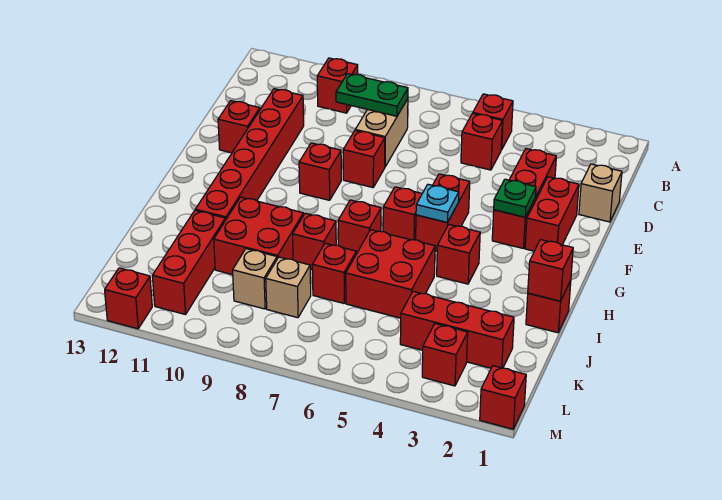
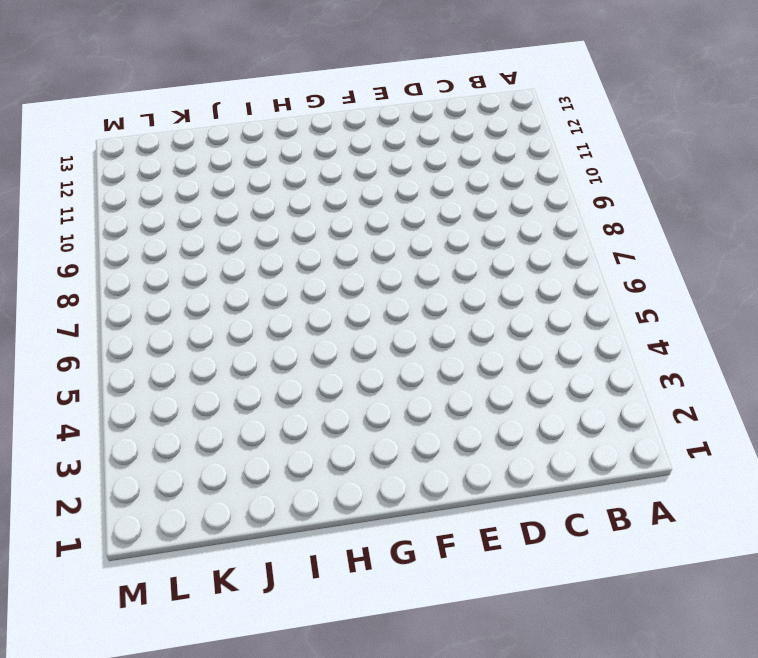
none -> red 1x1 brick [473,94,513,150]
none -> red 1x1 brick [317,58,358,113]
none -> red 1x1 brick [461,113,502,170]
none -> tan 1x2 brick [355,99,408,167]

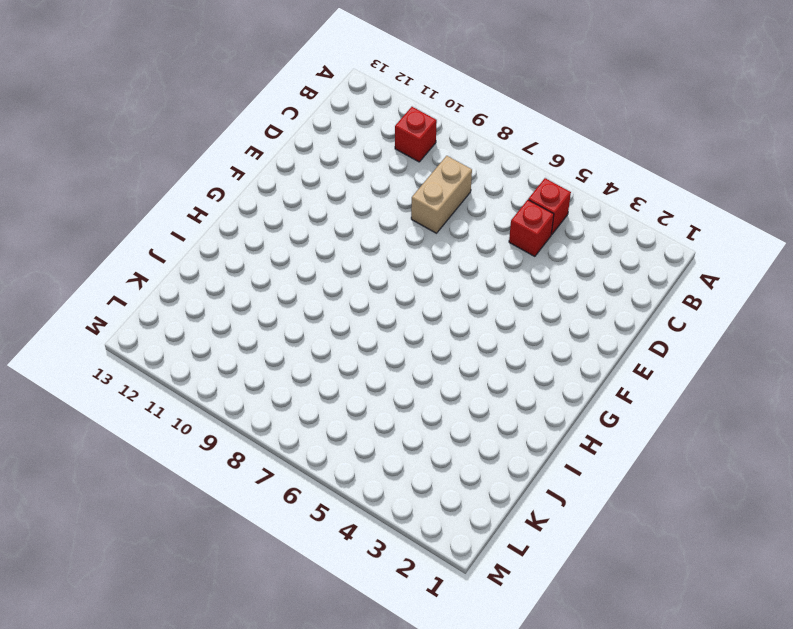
none -> tan 1x1 brick [579,164,622,222]
none -> red 1x3 brick [492,149,556,248]
none -> red 1x6 brick [195,89,304,220]
none -> red 1x2 brick [525,177,579,251]

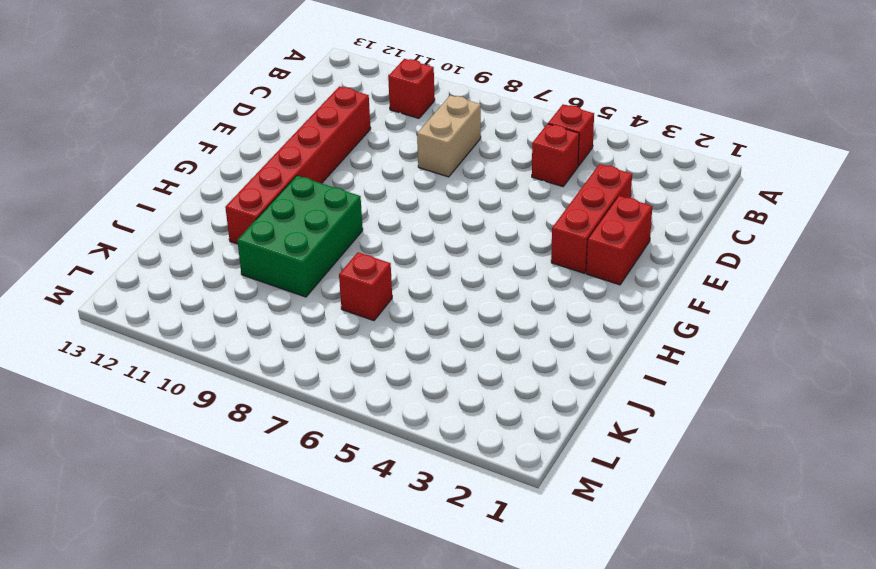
green 2x3 brick [237,176,363,297] -> red 2x2 brick [214,197,303,275]
none -> tan 1x1 brick [579,164,622,222]
none -> red 1x1 brick [343,131,385,187]
none -> red 1x1 brick [218,101,260,153]
none -> red 1x2 brick [416,174,470,251]

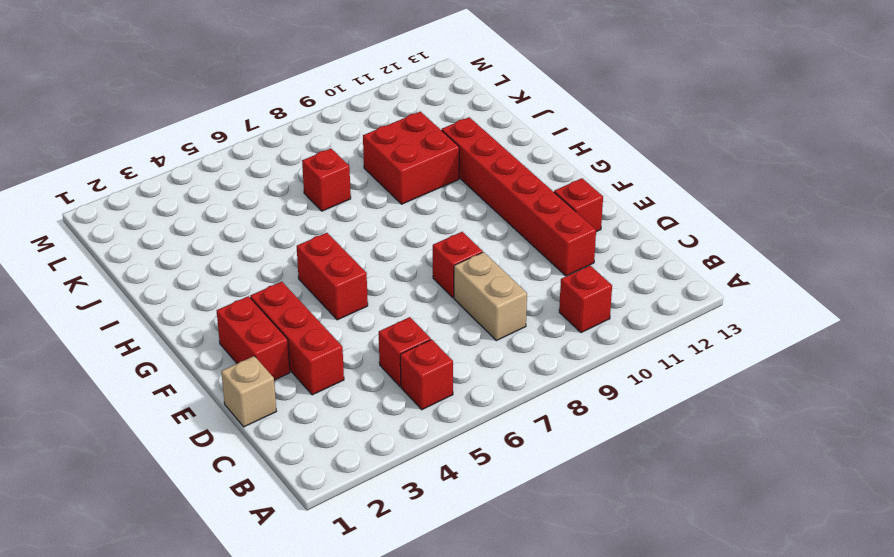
none -> red 1x1 brick [299,143,341,200]
none -> red 1x1 brick [383,187,422,240]
none -> red 1x1 brick [437,225,480,284]
none -> red 1x1 brick [338,200,381,254]

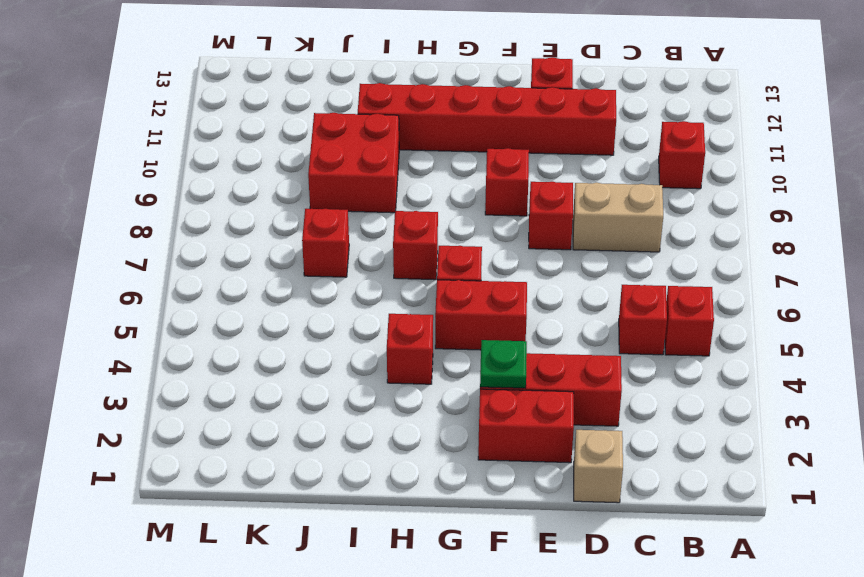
none -> red 1x1 brick [526,280,571,333]
none -> red 2x2 brick [346,230,435,318]
none -> red 1x1 brick [293,213,336,270]
none -> red 1x3 brick [152,210,225,315]

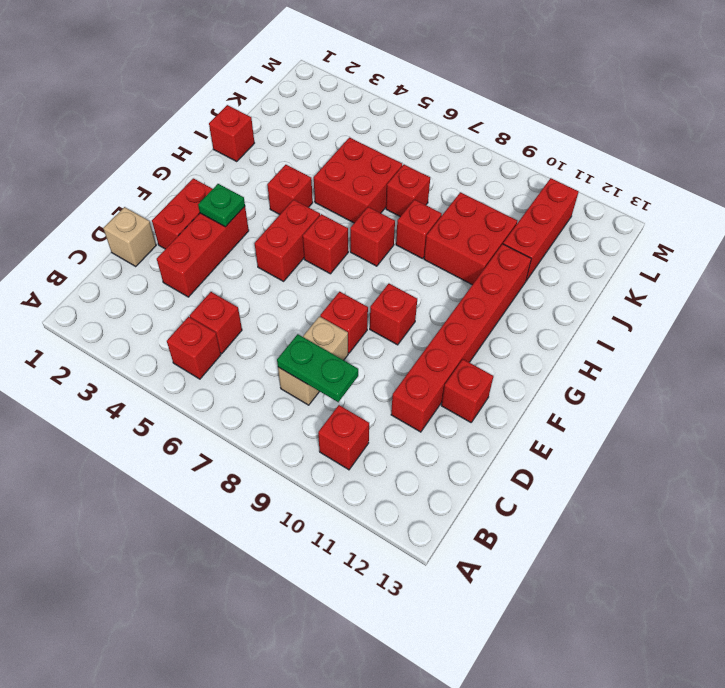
none -> red 1x3 brick [400,291,514,368]
none -> tan 1x1 brick [266,257,311,318]
none -> tan 1x1 brick [233,249,277,309]
none -> red 1x1 brick [422,324,468,386]

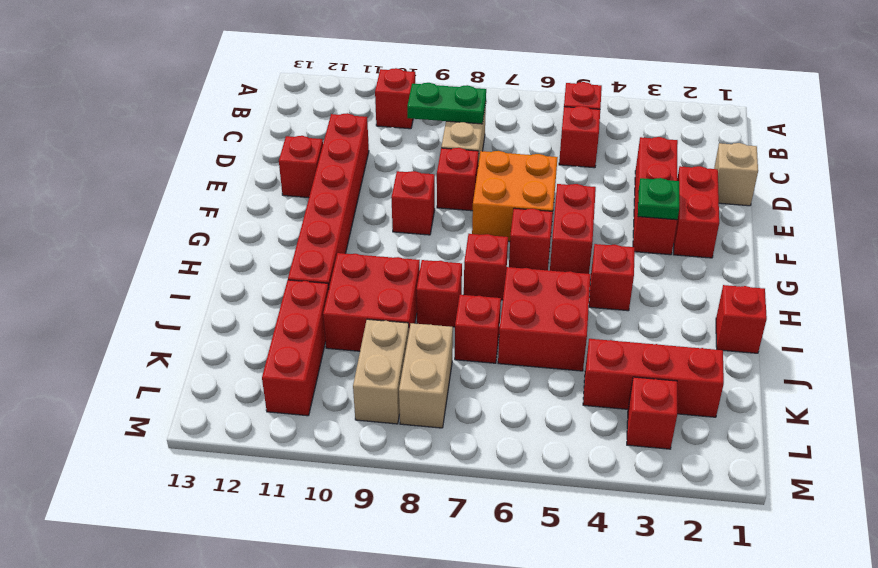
orange 2x2 brick [472,151,558,241] -> none
tan 1x2 brick [399,323,453,428] -> tan 1x1 brick [266,257,311,318]
tan 1x2 brick [353,319,409,424] -> tan 1x1 brick [233,249,277,309]
none -> red 1x1 brick [480,366,526,429]
none -> red 1x1 brick [105,268,152,329]
none -> cyan 1x1 plate [416,184,459,223]
none -> red 1x1 brick [528,240,573,301]

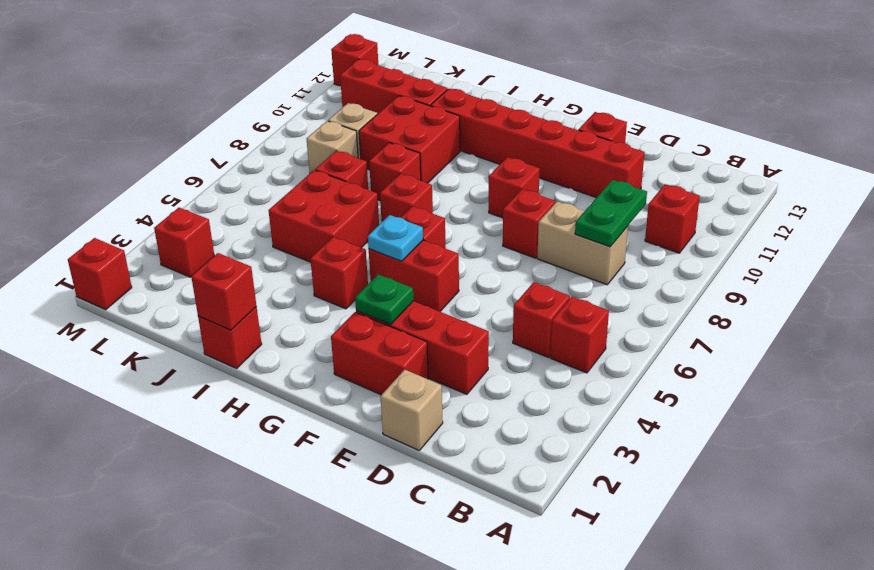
none -> red 1x3 brick [400,291,514,368]

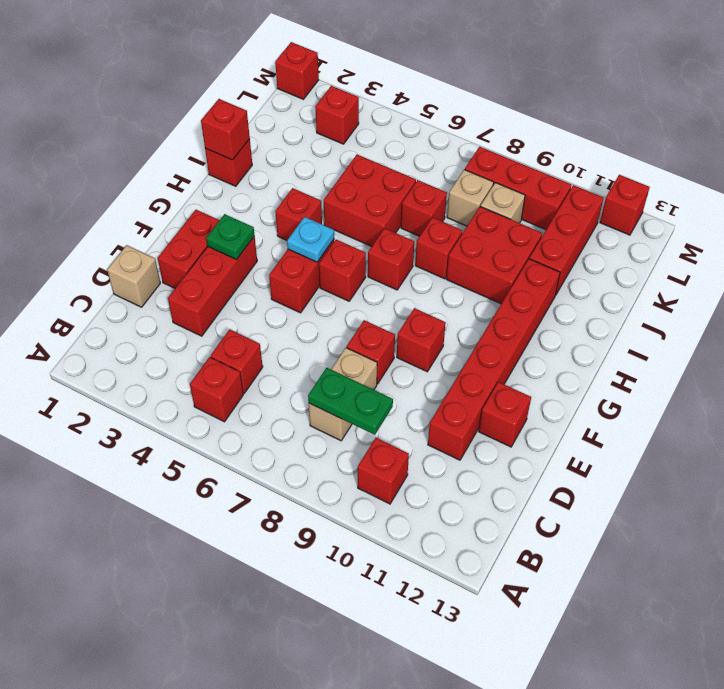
red 1x3 brick [465,147,572,230] -> red 1x3 brick moved to [400,291,514,368]

